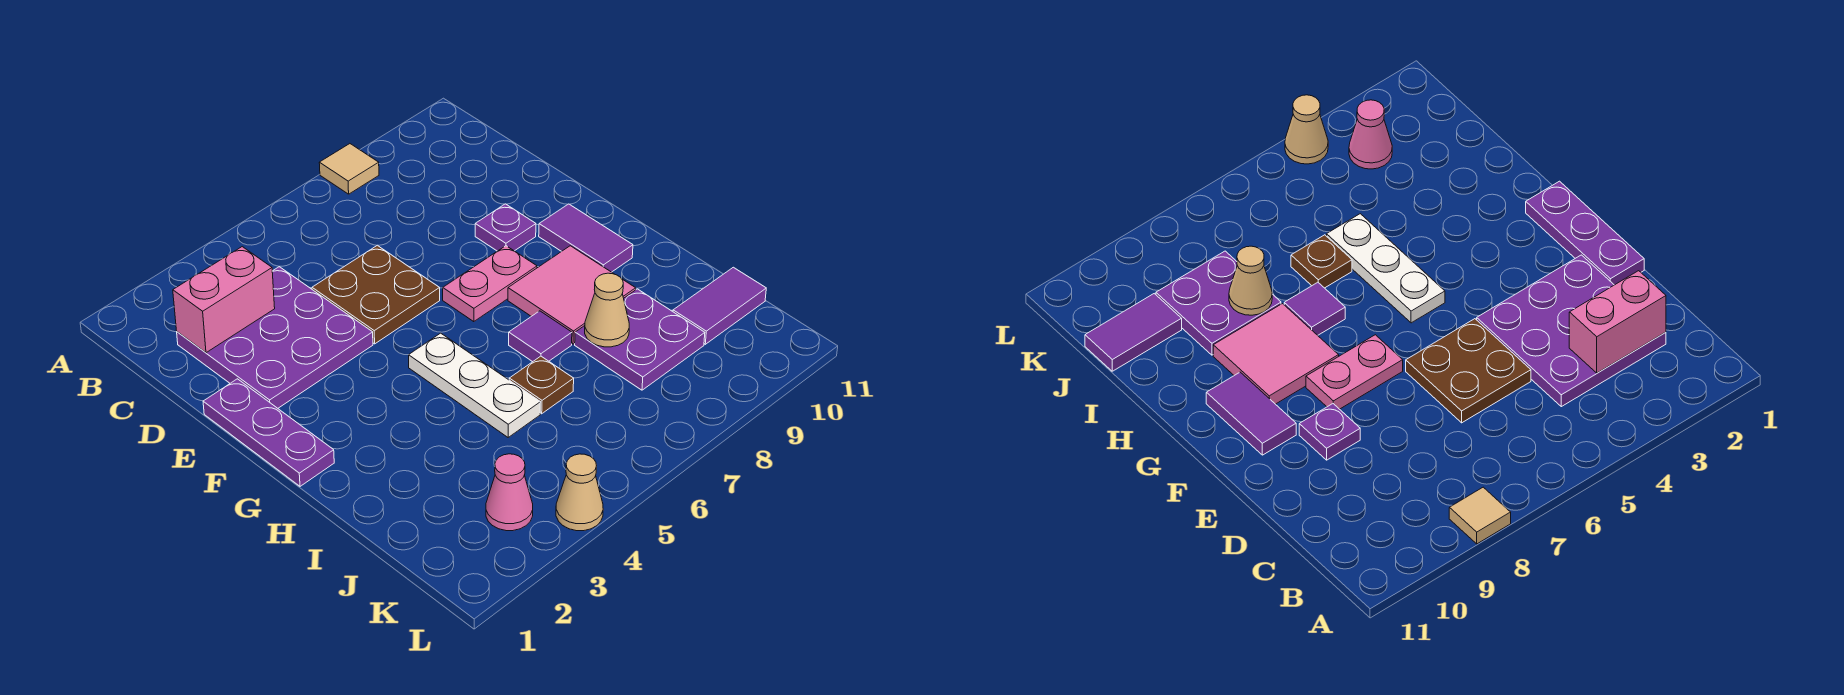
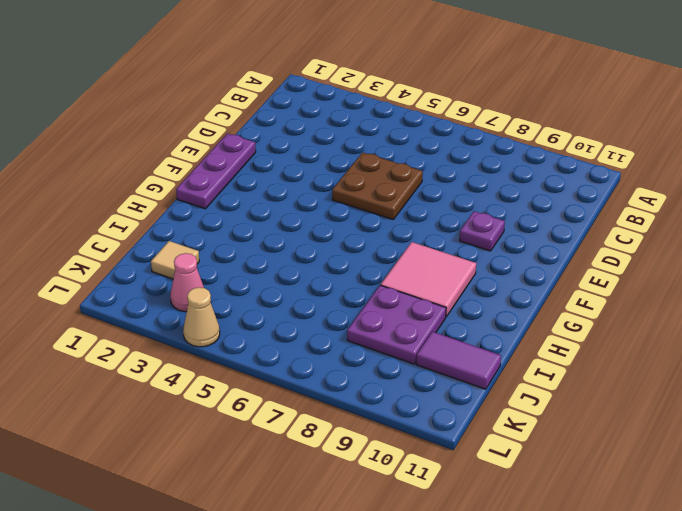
tan 1x1 tile [151,241,199,279] -> tan 1x1 tile moved to [319,144,379,194]
none -> purple 3x3 plate [177,267,373,408]
none -> pink 1x2 plate [443,246,537,322]
none -> purple 1x2 tile [539,204,633,272]

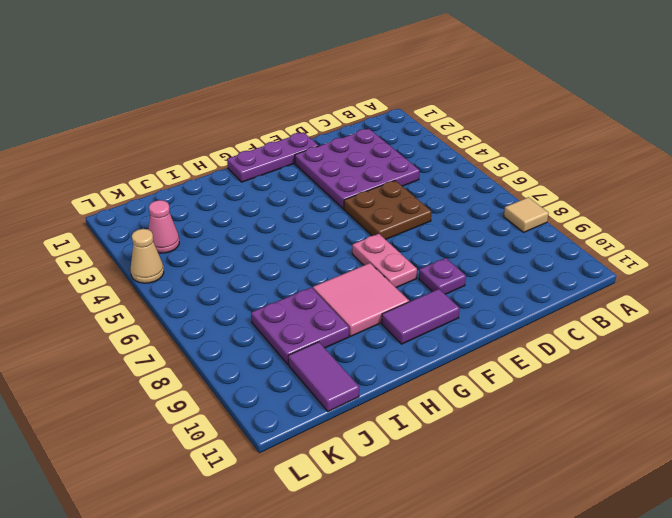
none -> white 1x3 plate [409,333,540,437]
none -> purple 1x1 tile [509,311,572,362]
none -> brown 1x1 plate [509,356,574,414]

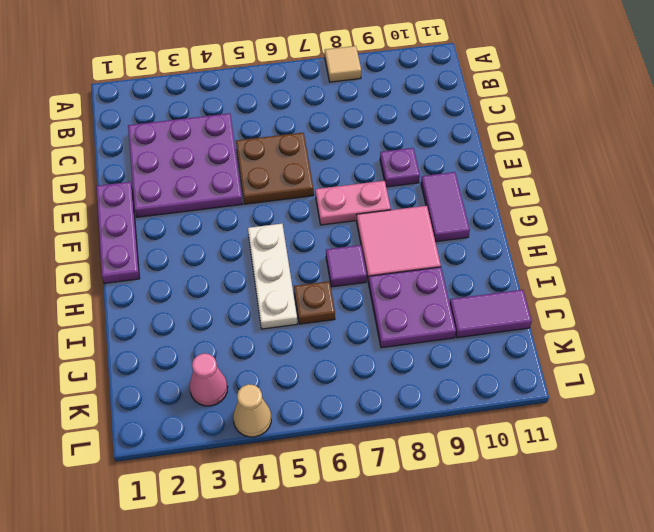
none -> pink 1x2 brick [173,247,275,353]
none -> tan 1x1 cone [585,273,629,347]

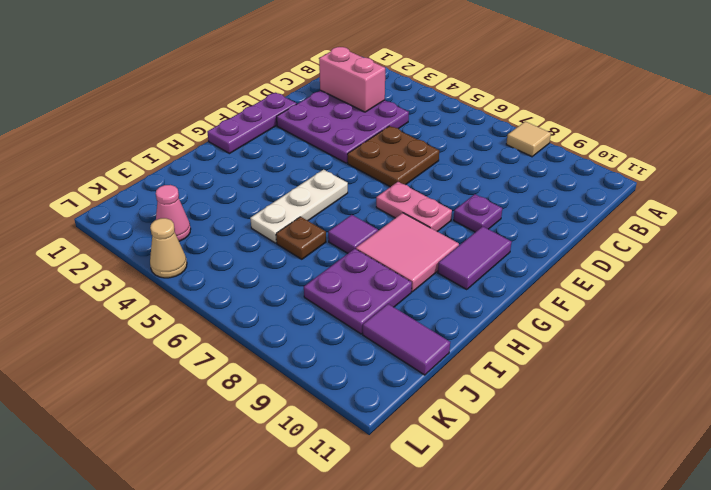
none -> tan 1x1 cone [585,273,629,347]

